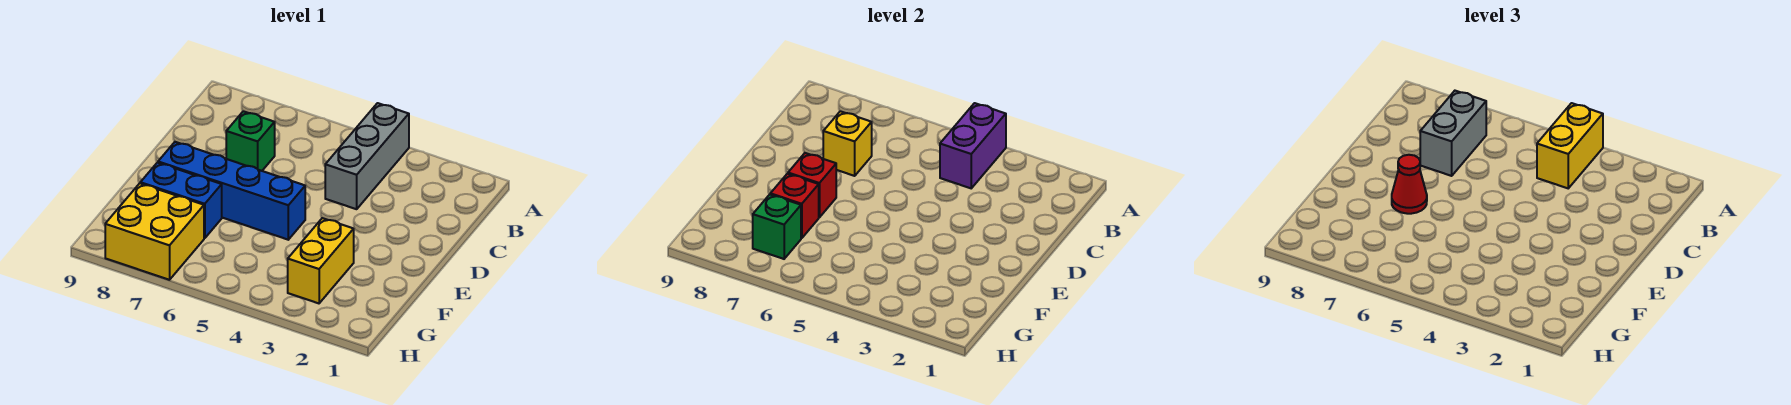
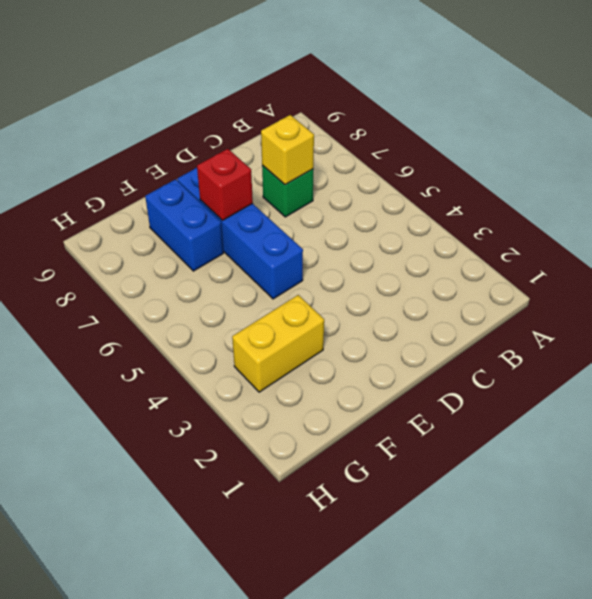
none -> grey 1x3 brick [325,103,409,209]
none -> yellow 2x2 brick [105,183,204,280]
none -> purple 1x2 brick [940,103,1006,188]

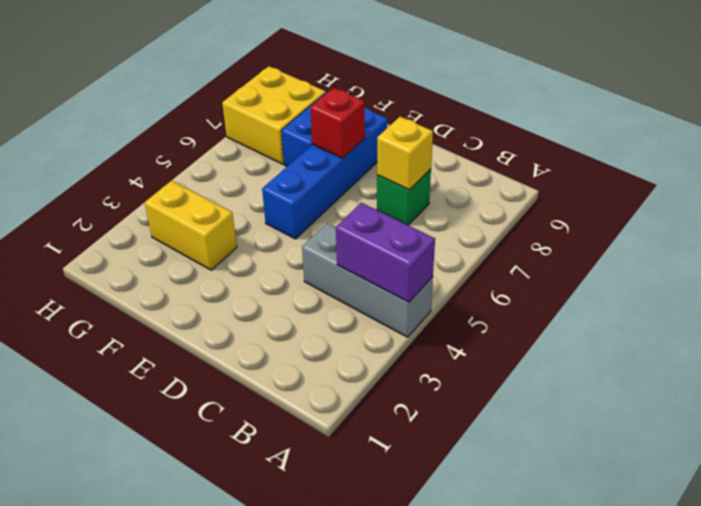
none -> red 1x1 brick [770,174,819,238]
none -> green 1x1 brick [753,194,801,259]
none -> yellow 1x2 brick [1537,103,1603,188]

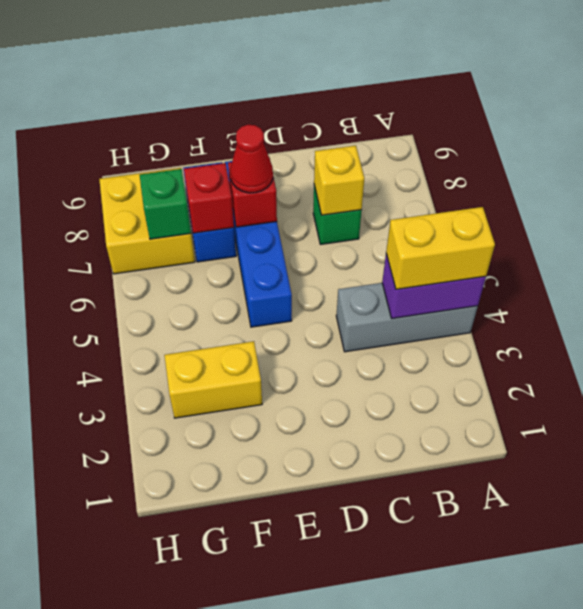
none -> grey 1x2 brick [1420,91,1486,176]

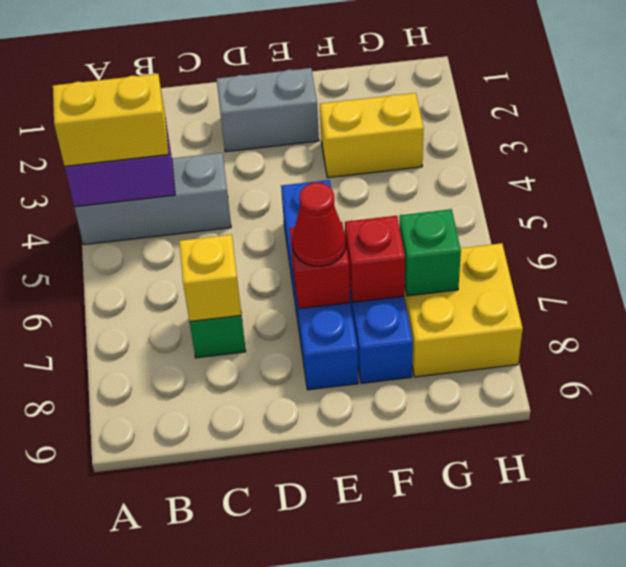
grey 1x2 brick [217,68,319,152] -> grey 1x2 brick moved to [1420,91,1486,176]

